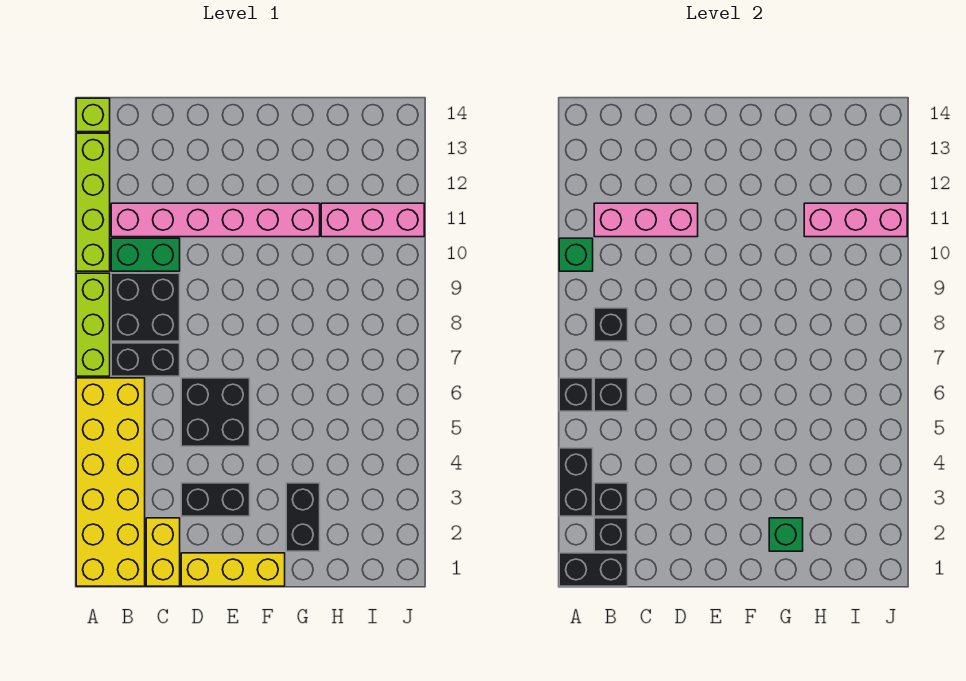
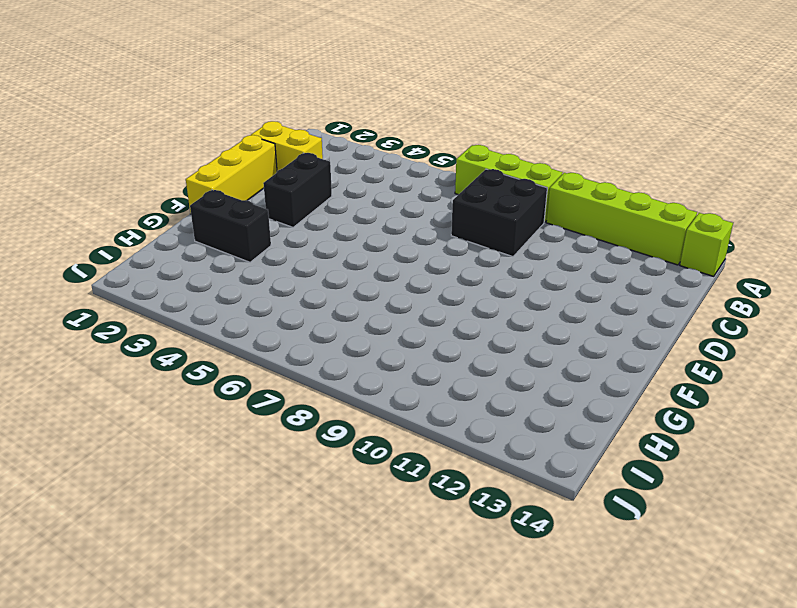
none -> yellow 2x6 brick [76,378,145,586]
none -> black 1x2 brick [111,343,180,376]
none -> green 1x2 brick [111,238,180,271]

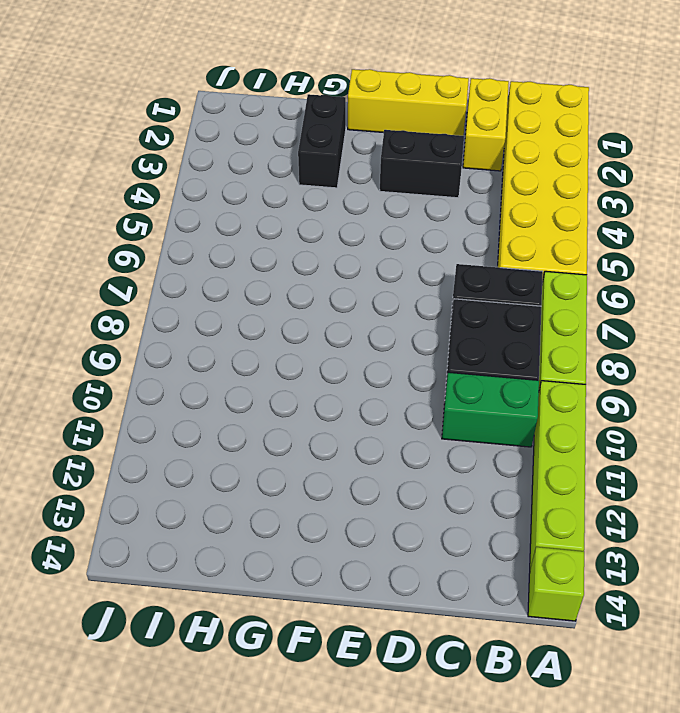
none -> pink 1x6 brick [111,203,320,237]
none -> black 2x2 brick [181,378,250,446]
none -> pink 1x3 brick [321,203,424,237]

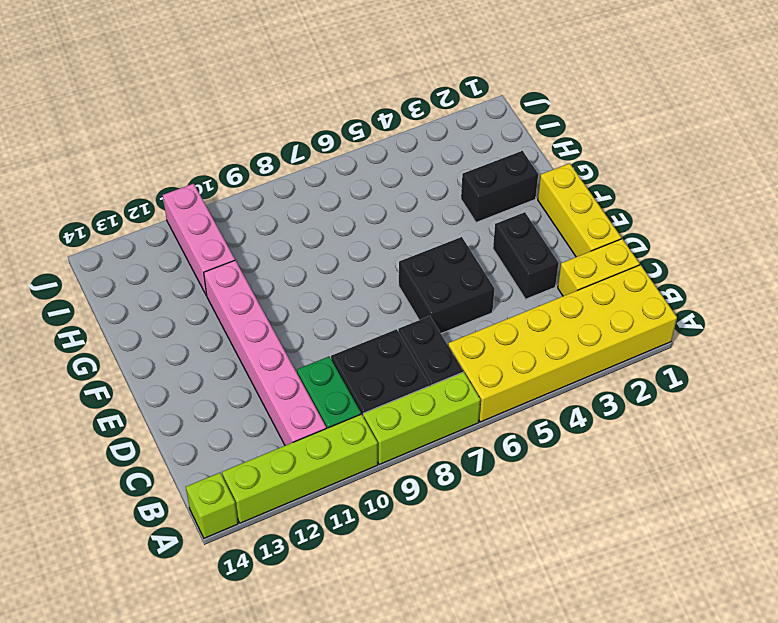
none -> black 1x2 brick [559,553,628,586]
none -> black 1x2 brick [559,448,593,516]
none -> black 1x1 brick [559,378,593,411]

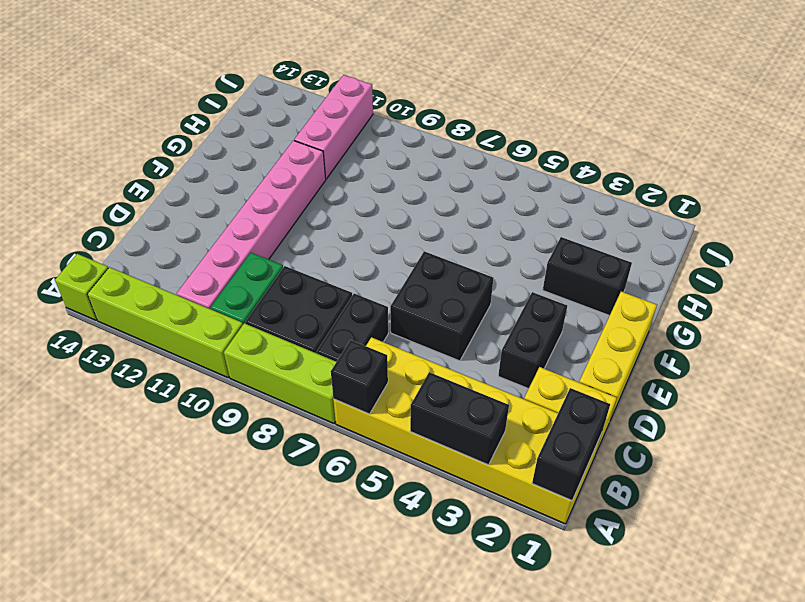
none -> green 1x1 brick [559,238,593,271]
none -> black 1x1 brick [594,518,628,551]
none -> black 1x1 brick [594,483,628,516]

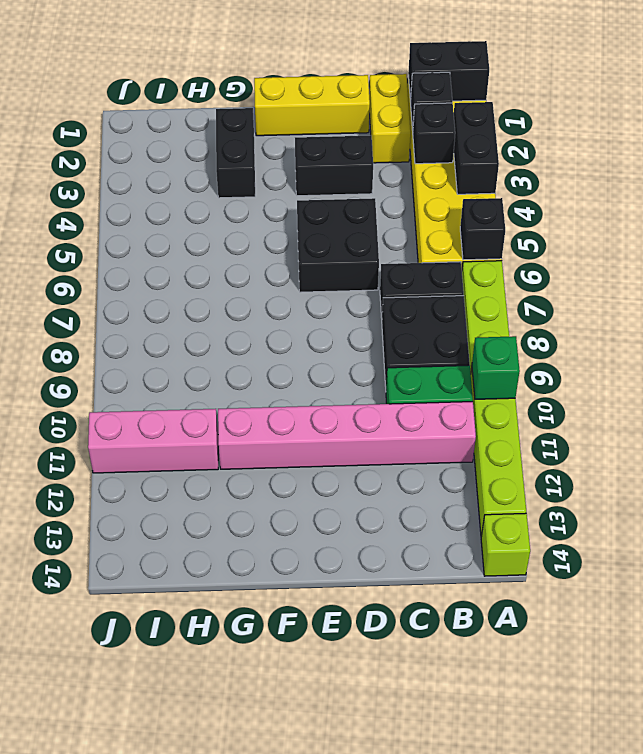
none -> black 1x1 brick [594,378,628,411]
none -> black 1x1 brick [594,308,628,341]
none -> pink 1x3 brick [594,203,698,237]

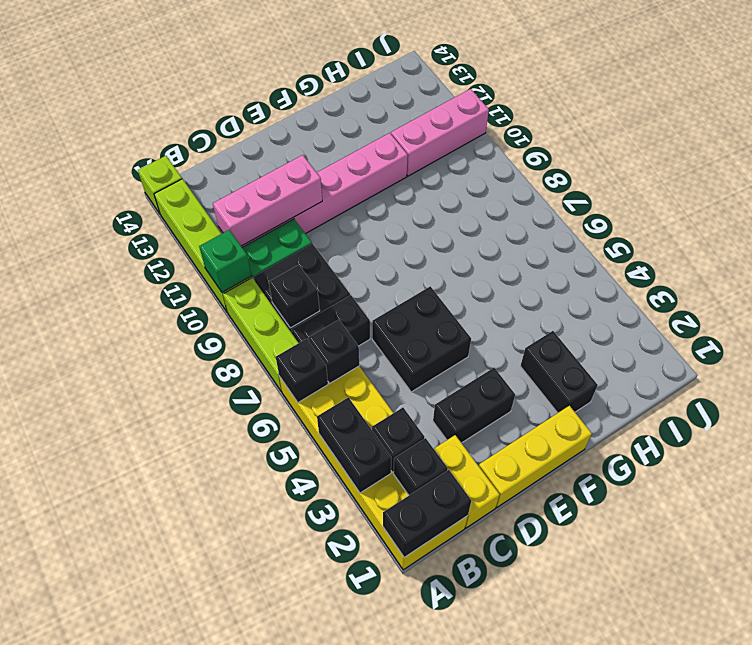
none -> green 1x1 brick [769,518,803,551]
none -> pink 1x3 brick [804,203,907,237]

